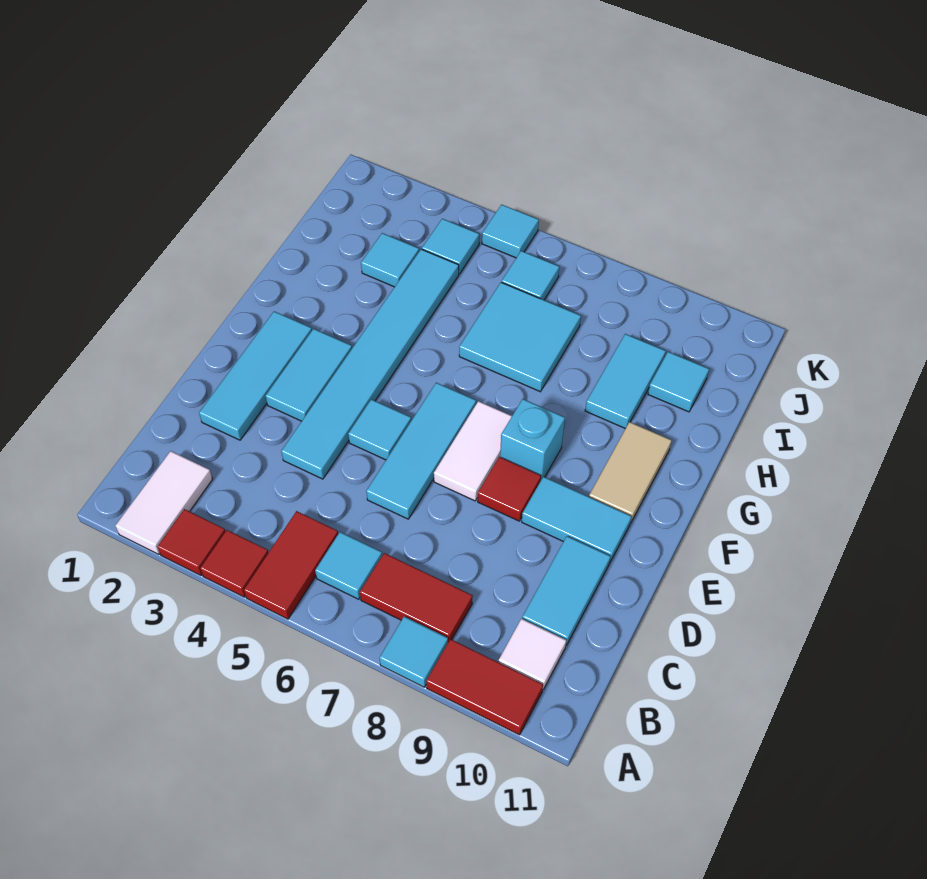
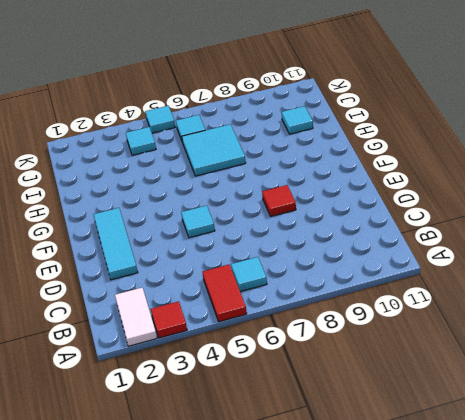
none -> red 1x1 tile [200,530,268,597]
none -> cyan 1x1 tile [379,617,448,687]
none -> red 1x2 tile [426,639,543,735]

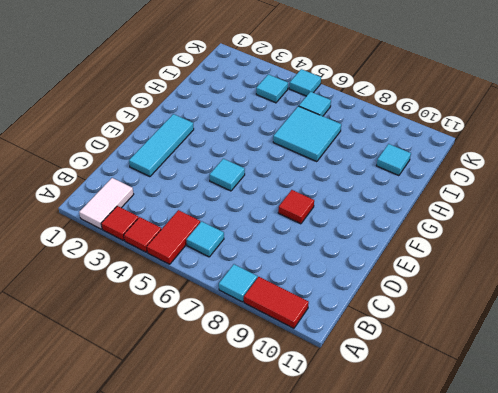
none -> red 1x2 tile [360,553,473,642]
none -> white 1x1 tile [499,619,566,689]
none -> cyan 1x2 tile [522,536,611,645]

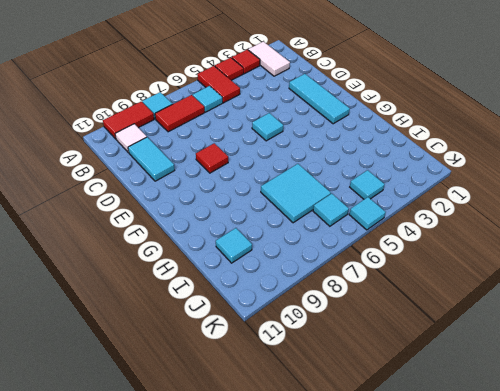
none -> cyan 1x6 tile [281,249,459,479]
none -> cyan 1x3 tile [366,383,476,519]
none -> cyan 1x2 tile [266,329,352,421]

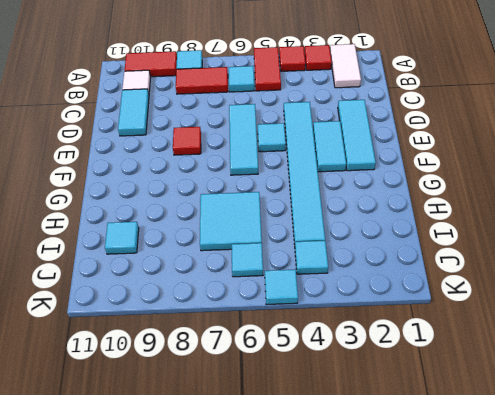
none -> white 1x2 tile [434,401,512,501]
none -> cyan 1x2 tile [522,477,632,563]
none -> cyan 1x1 brick [500,399,565,480]

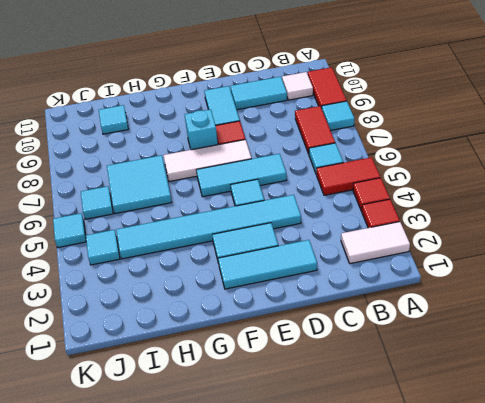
white 1x3 tile [163,140,251,182] -> white 1x2 tile [434,401,512,501]
none -> tan 1x2 tile [589,422,672,523]
none -> cyan 1x2 tile [585,334,666,429]
none -> cyan 1x1 tile [361,233,419,287]

